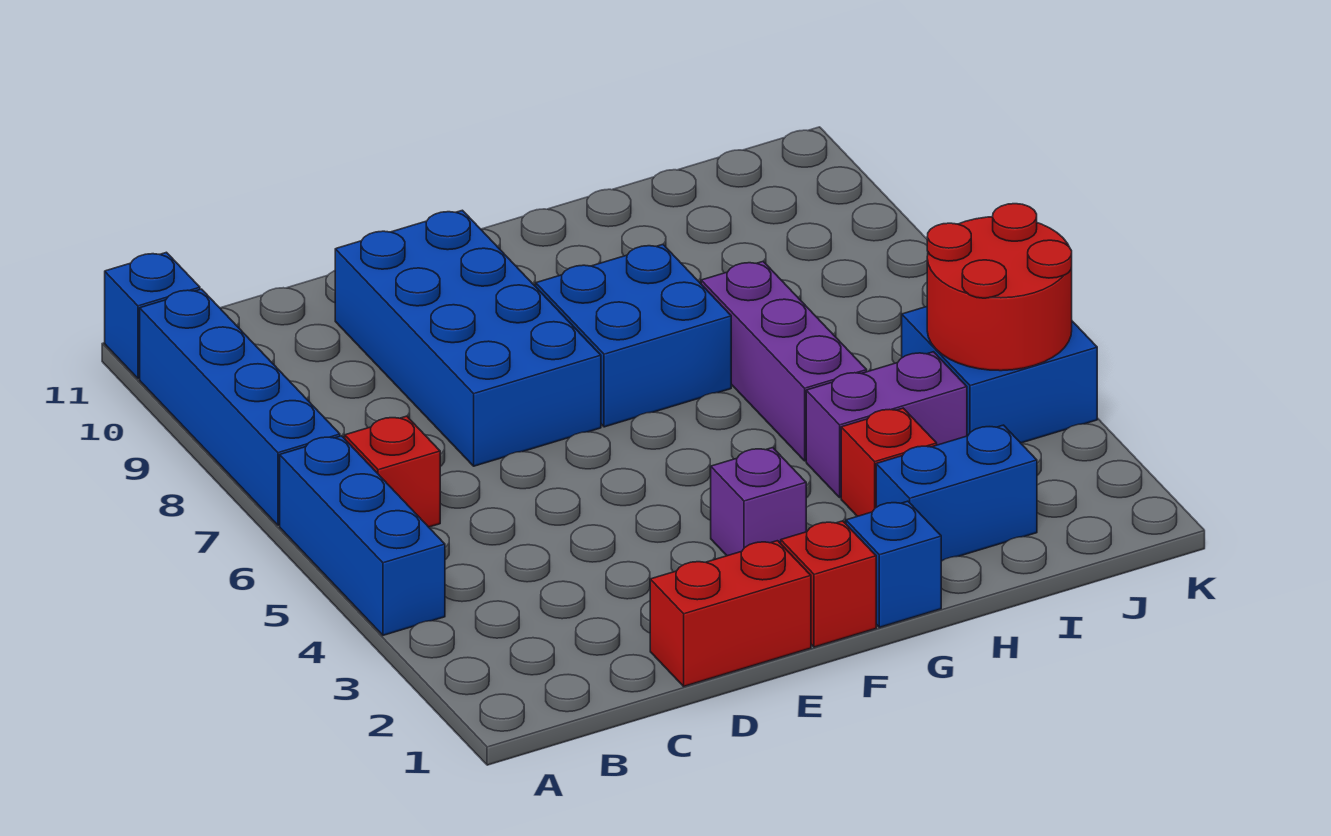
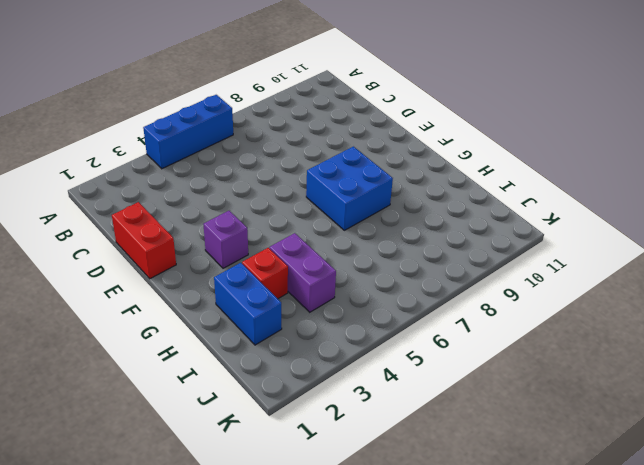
none -> blue 1x4 brick [140,289,340,525]
none -> blue 1x1 brick [105,252,200,379]
none -> red 1x1 brick [344,416,440,527]

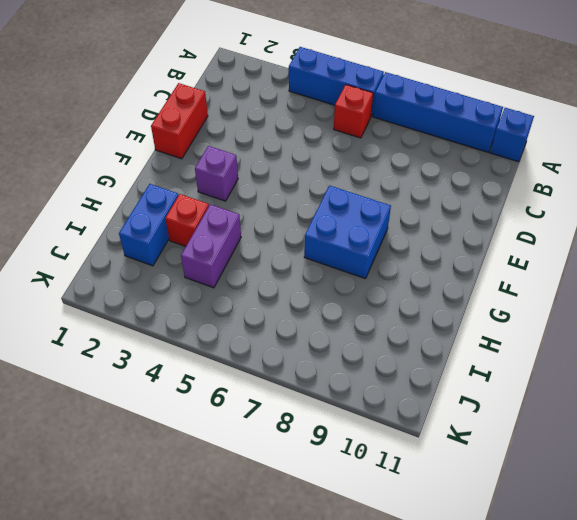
none -> blue 2x4 brick [335,210,601,466]
none -> red 1x1 brick [781,521,876,647]
none -> blue 1x1 brick [846,501,941,627]

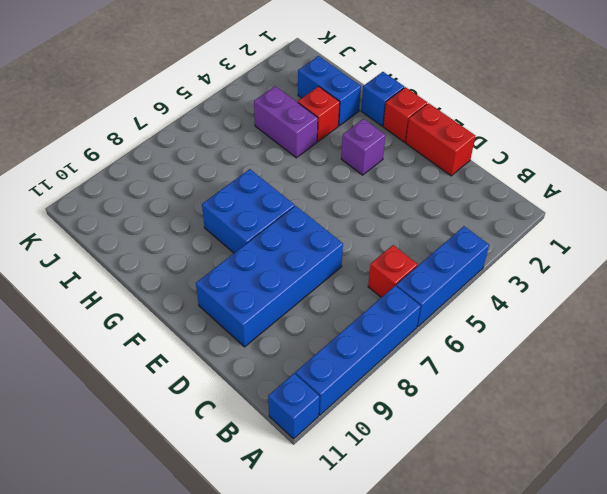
none -> purple 1x3 brick [701,261,867,461]
none -> blue 2x2 brick [902,307,1097,443]
none -> red 2x2 round brick [927,204,1072,371]

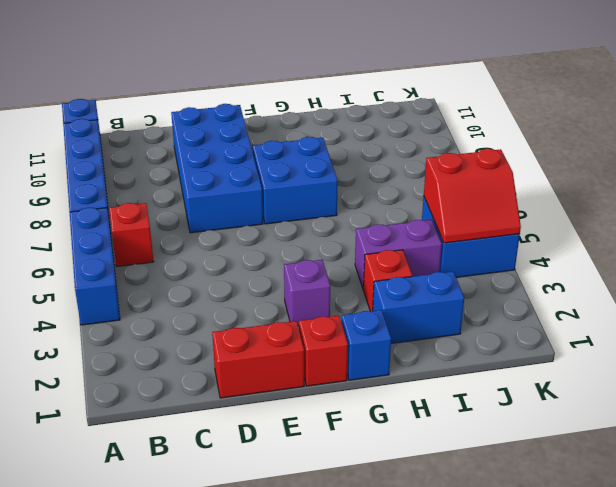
red 2x2 slope [424,149,521,243] -> red 2x2 round brick [927,204,1072,371]
none -> purple 1x3 brick [701,261,867,461]

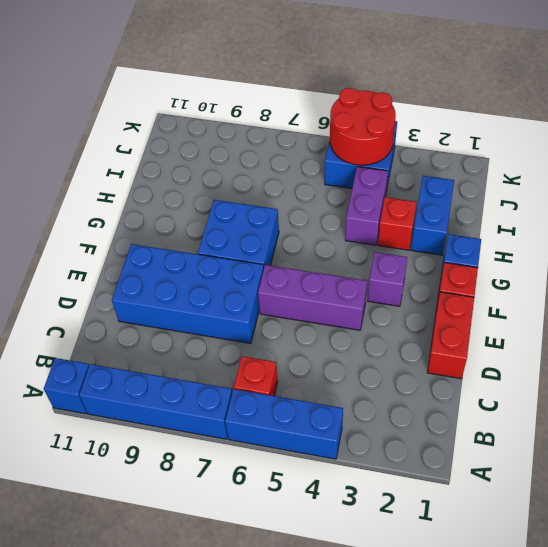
purple 1x3 brick [258,265,367,330] -> purple 1x3 brick moved to [701,261,867,461]

